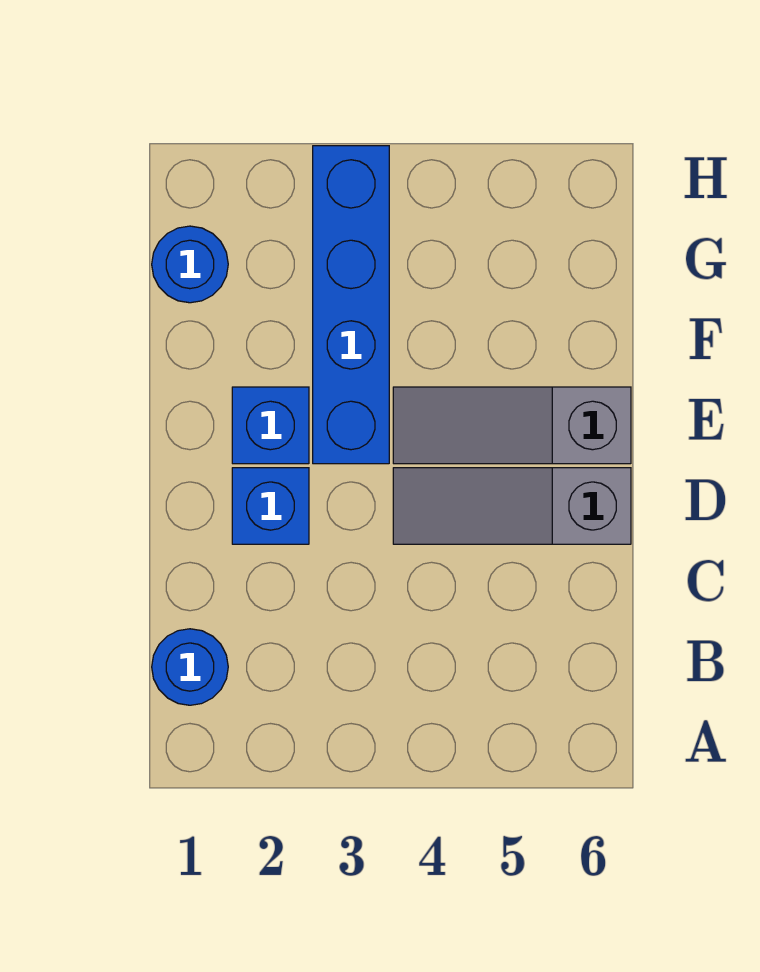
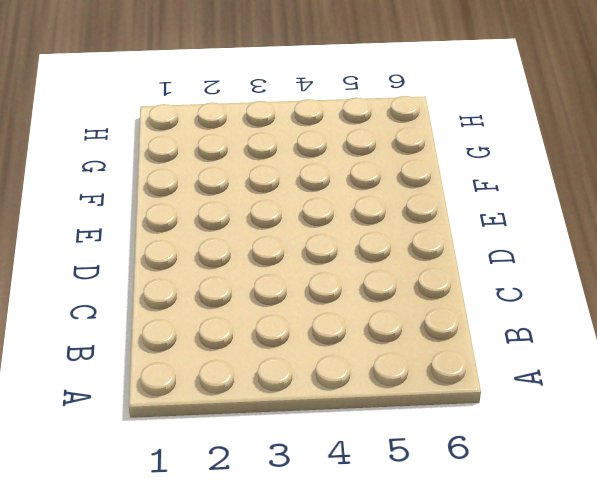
none -> blue 1x1 round brick [152,629,228,705]
none -> blue 1x1 brick [232,468,309,544]

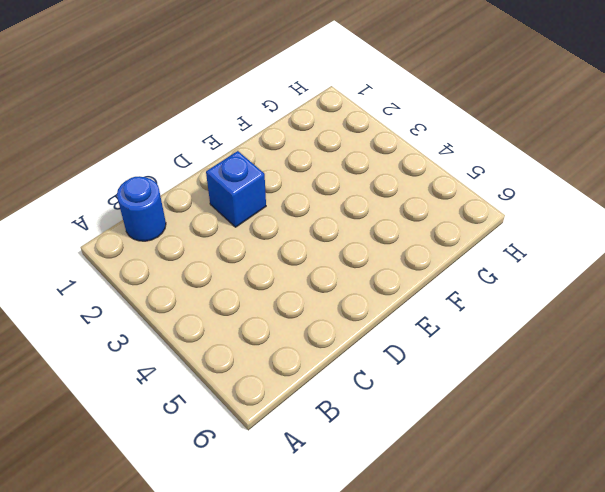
none -> grey 1x3 slope [393,468,631,544]
none -> blue 1x1 brick [232,387,309,464]

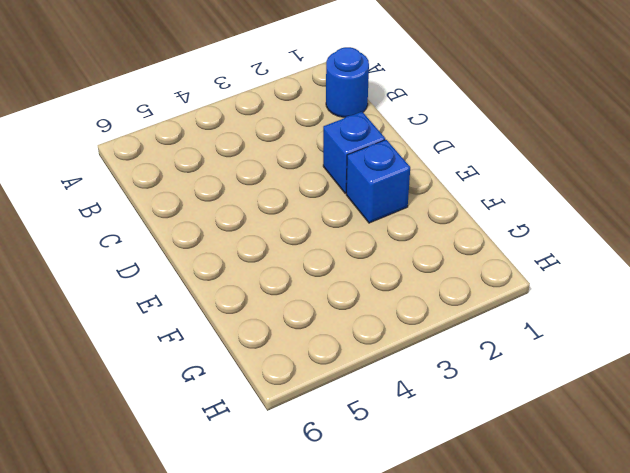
none -> grey 1x3 slope [393,468,631,544]
none -> blue 1x4 brick [313,146,389,464]

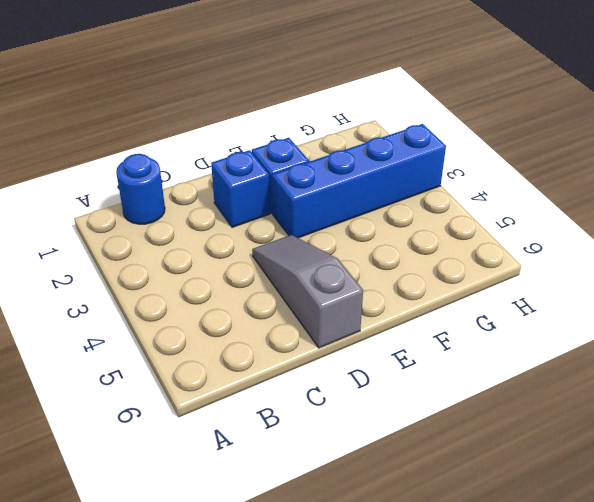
none -> grey 1x3 slope [393,387,631,464]
none -> blue 1x1 round brick [152,226,228,303]

